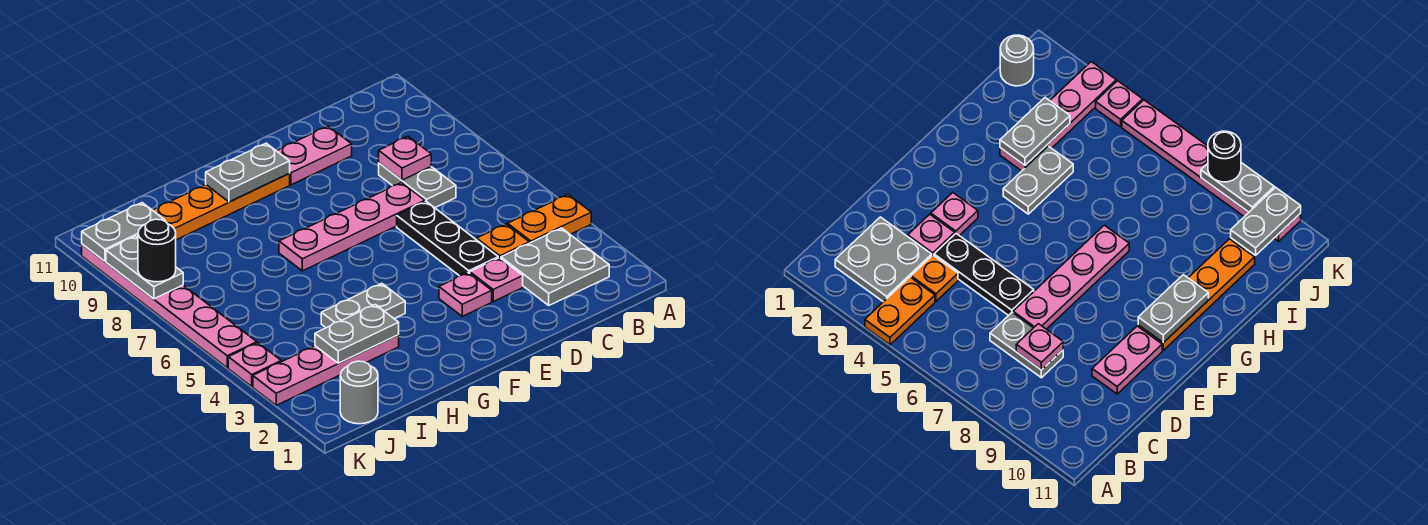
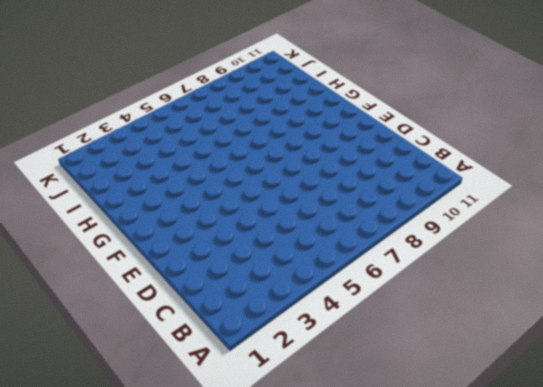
none -> orange 1x2 plate [508,195,591,243]
none -> grey 2x2 plate [501,228,609,305]
none -> orange 1x1 plate [477,224,529,258]

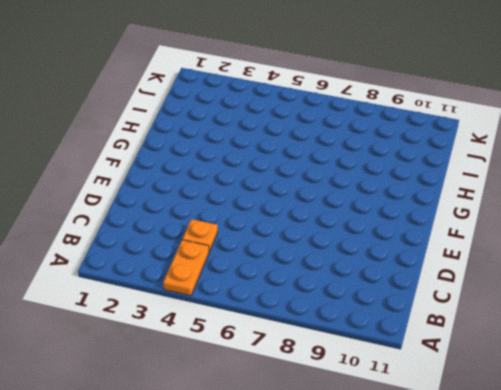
none -> grey 2x2 plate [501,228,609,305]
none -> grey 1x2 plate [379,163,456,208]
none -> pink 1x1 plate [470,258,523,302]

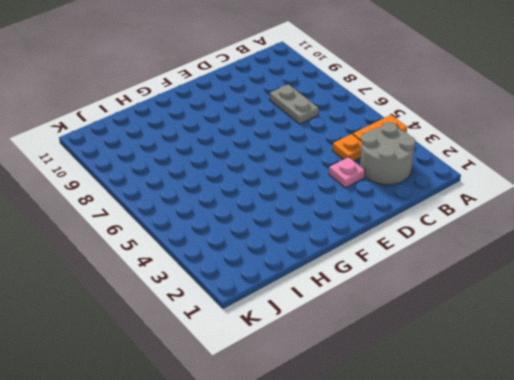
grey 2x2 round brick [360,122,416,185] -> grey 2x2 plate [501,228,609,305]
none -> black 1x3 plate [397,201,498,276]
none -> pink 1x4 plate [279,183,425,271]
none -> pink 1x2 plate [277,126,352,185]

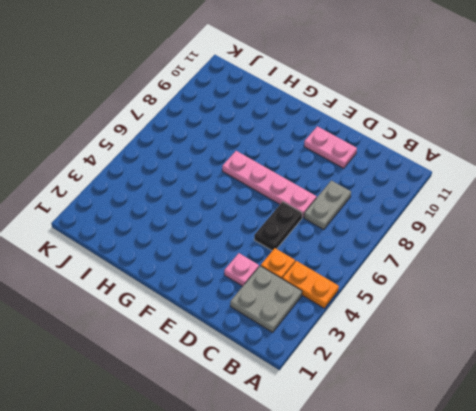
black 1x2 plate [254,202,303,251] -> black 1x3 plate [397,201,498,276]
none -> pink 1x1 plate [439,272,492,316]
none -> orange 1x4 plate [153,174,290,240]
none -> grey 1x2 plate [321,284,405,328]

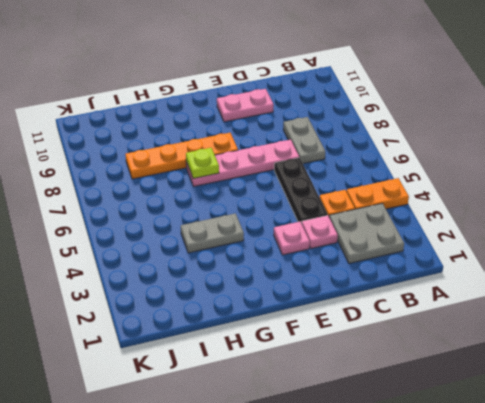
orange 1x4 plate [125,133,238,179] -> orange 1x4 plate moved to [153,174,290,240]
lime 1x1 plate [186,148,219,179] -> none
none -> pink 1x4 plate [253,335,399,405]
none -> grey 1x1 round brick [340,361,378,424]
none -> pink 1x1 plate [228,343,281,386]

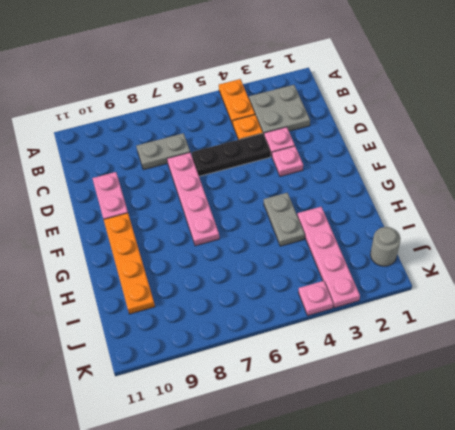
none -> pink 1x6 plate [82,244,257,368]
none -> pink 1x1 plate [379,136,431,180]
none -> grey 1x2 plate [206,143,290,202]

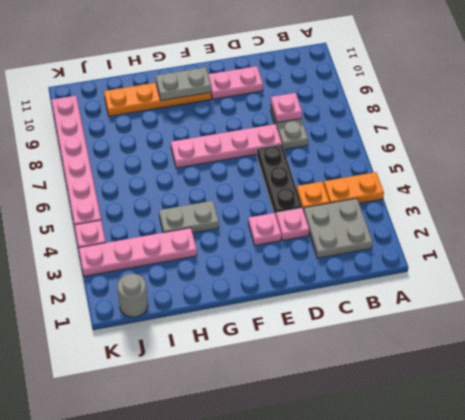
none -> grey 1x2 plate [315,304,399,363]
none -> grey 1x2 plate [82,203,165,261]
none -> grey 1x2 plate [106,236,183,299]

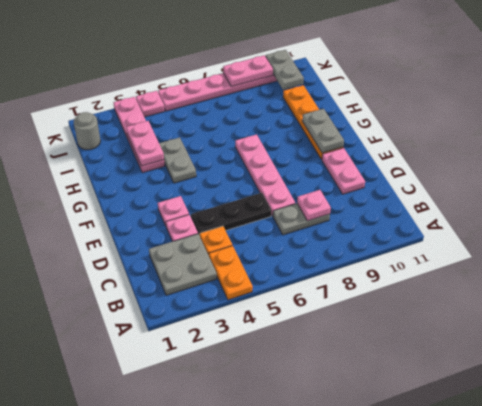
pink 1x2 plate [126,121,164,166] -> grey 1x2 plate [315,304,399,363]
pink 1x2 plate [223,55,273,87] -> grey 1x2 plate [106,236,183,299]
none -> black 1x1 round brick [138,219,176,282]

